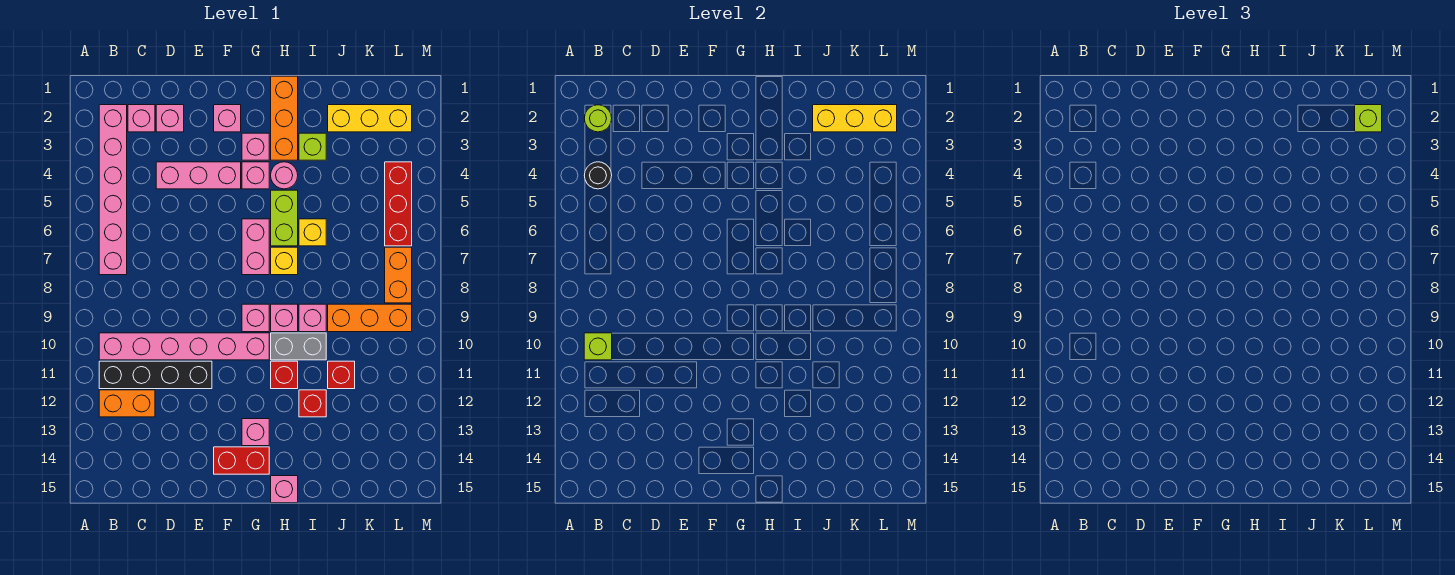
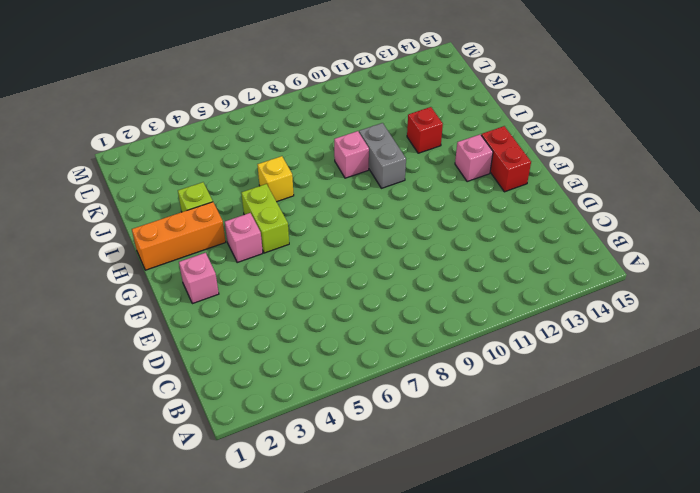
lime 1x2 brick [241,184,289,253] -> lime 1x2 brick turned to [271,190,298,246]
none -> pink 1x6 brick [99,105,127,275]
none -> pink 1x6 brick [99,333,269,360]
none -> black 1x4 brick [99,361,212,389]
none -> orange 1x2 brick [99,390,155,417]

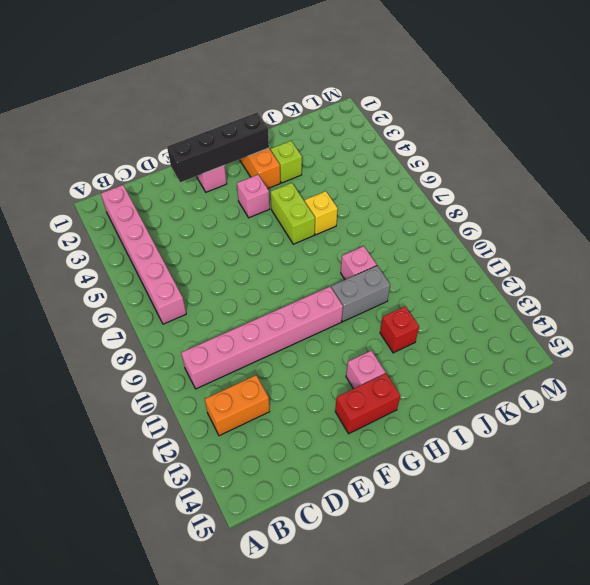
black 1x4 brick [167,112,269,182] -> black 1x4 brick moved to [99,361,212,389]
none -> pink 1x1 brick [128,105,155,132]
none -> pink 1x1 brick [156,105,184,132]
none -> pink 1x3 brick [156,162,241,189]
none -> pink 1x1 brick [242,133,269,160]

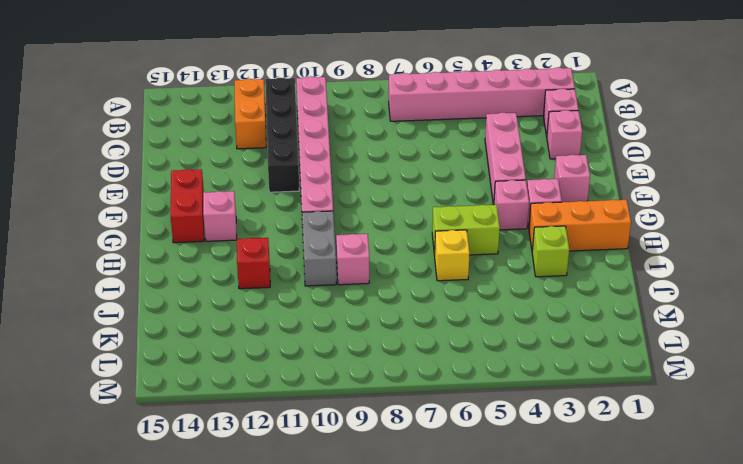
none -> pink 1x2 brick [242,219,269,275]
none -> pink 1x1 brick [242,304,269,332]
none -> pink 1x1 round brick [271,162,298,189]
none -> yellow 1x1 brick [271,247,298,275]

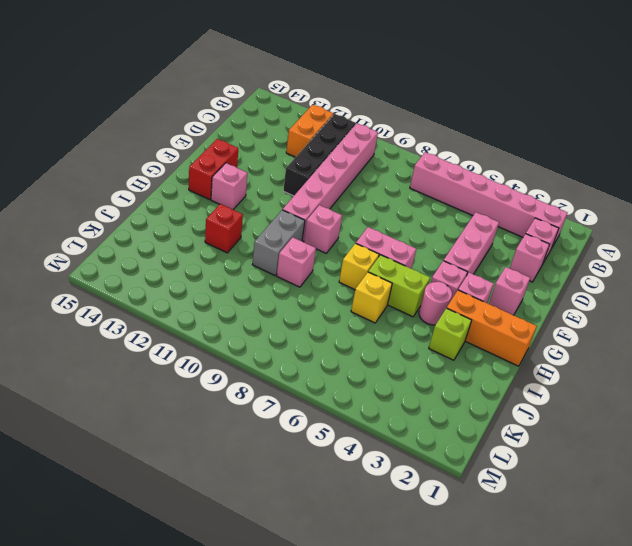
none -> pink 1x1 brick [271,304,298,332]
none -> red 1x1 brick [271,361,298,389]
none -> pink 1x1 brick [271,476,298,503]
none -> yellow 1x3 brick [328,105,412,132]

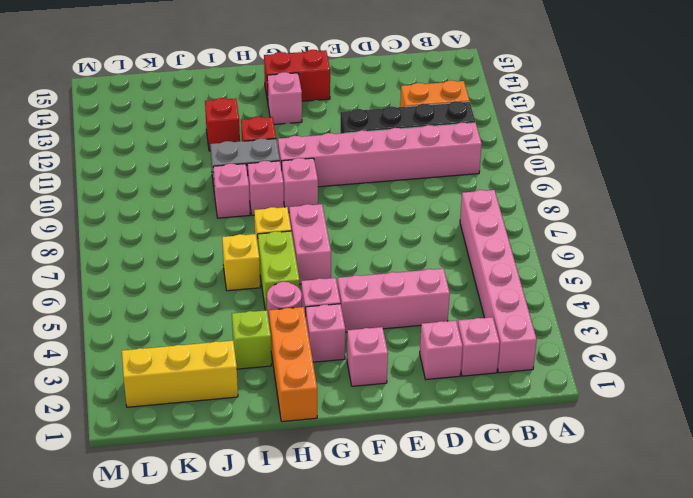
none -> pink 1x1 brick [271,476,298,503]
none -> orange 1x3 brick [328,304,412,332]
none -> red 1x1 brick [328,361,355,389]
none -> red 1x3 brick [385,162,412,246]

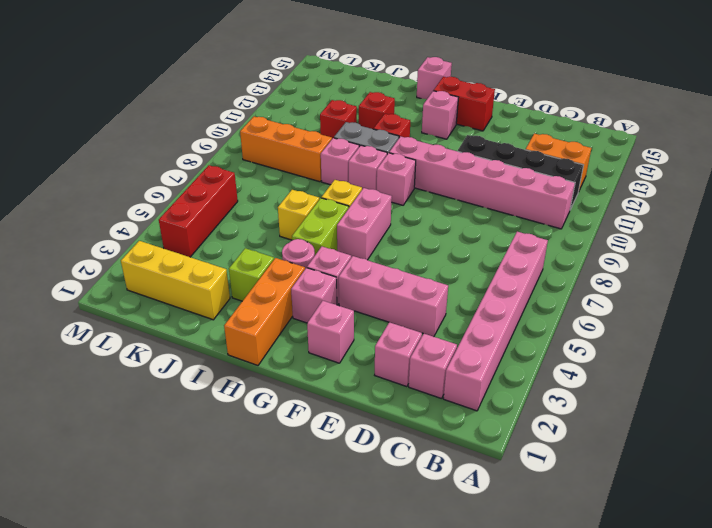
none -> orange 1x2 brick [385,247,412,303]
none -> lime 1x1 round brick [584,105,612,132]
none -> black 1x1 round brick [584,162,612,189]
none -> lime 1x1 brick [584,333,612,360]

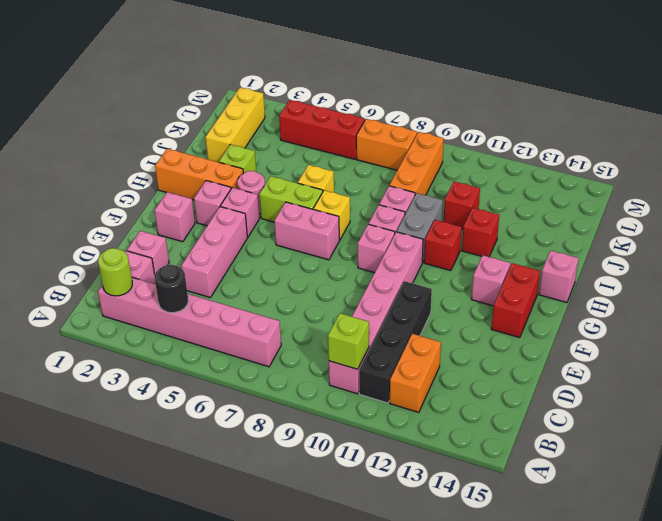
none -> yellow 1x3 brick [813,105,897,132]
none -> lime 1x1 brick [1355,105,1382,132]

